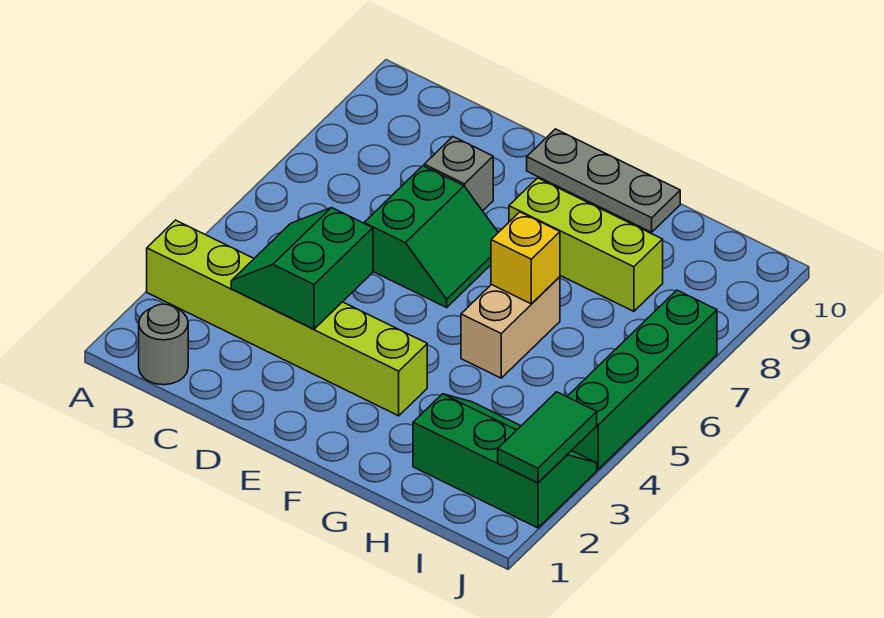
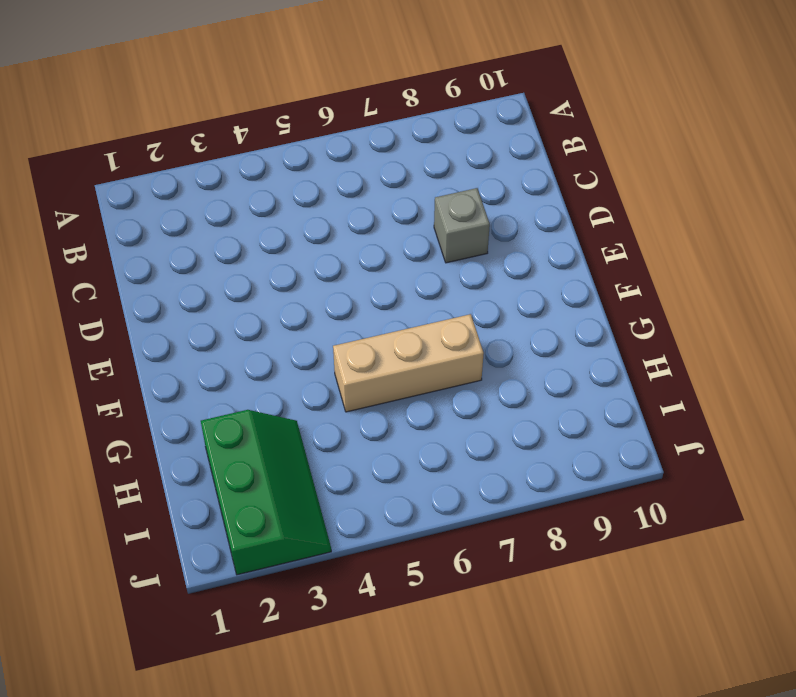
tan 1x3 brick [333,314,484,412] -> tan 1x2 brick [461,277,560,378]
none -> lime 1x6 brick [147,220,427,416]
none -> grey 1x1 round brick [139,304,188,385]
none -> green 2x2 slope [364,166,498,307]

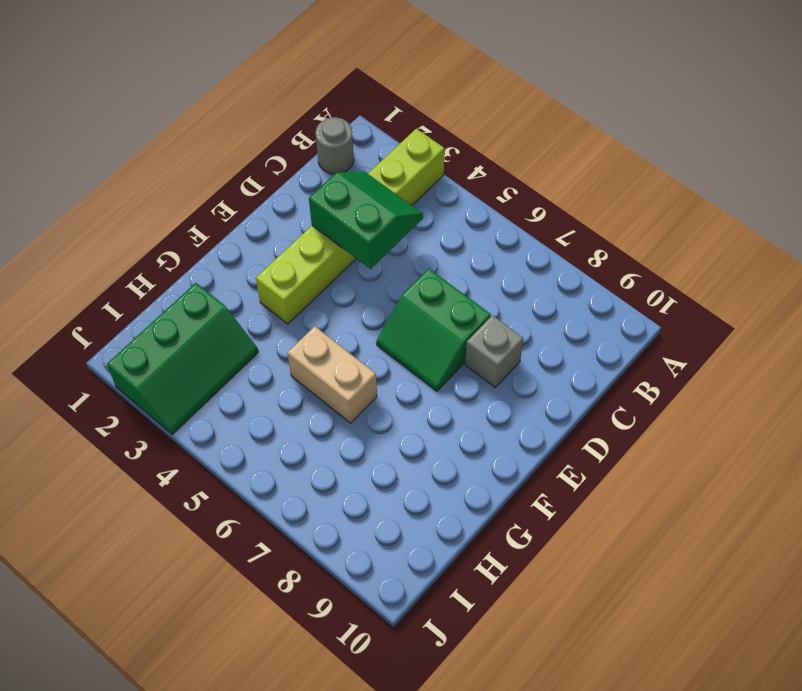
none -> grey 1x3 plate [527,129,680,232]
none -> lime 1x3 brick [509,178,663,311]
none -> green 1x4 brick [567,290,717,469]

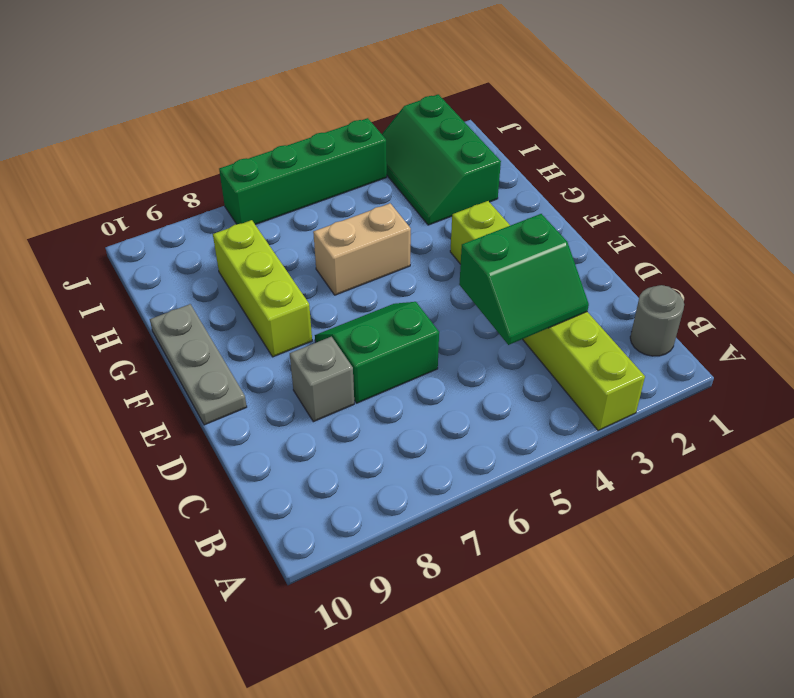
none -> yellow 1x1 brick [491,212,560,304]
none -> green 1x2 tile [498,392,597,483]

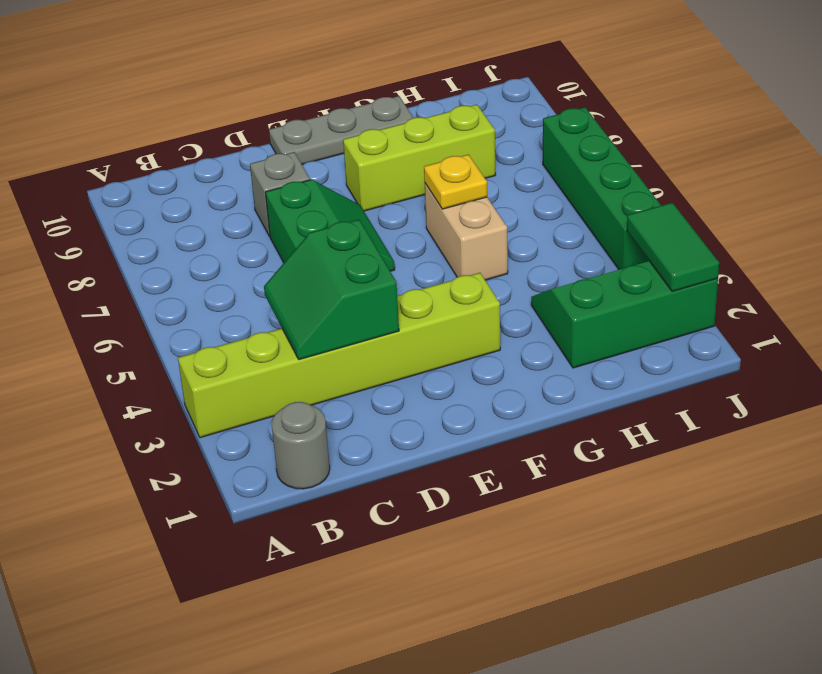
yellow 1x1 plate [424,154,487,209] -> yellow 1x1 brick [491,212,560,304]

